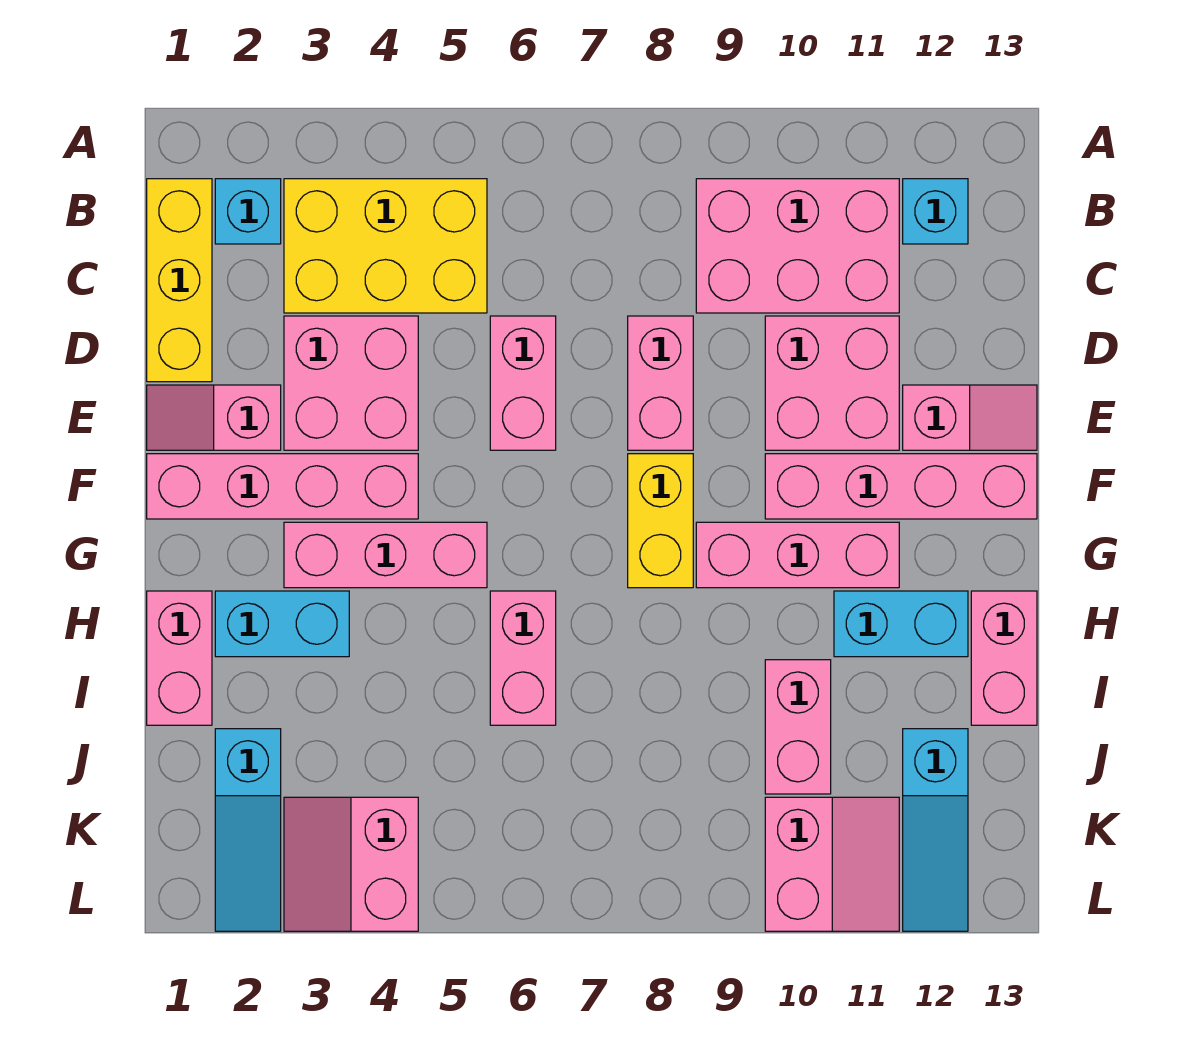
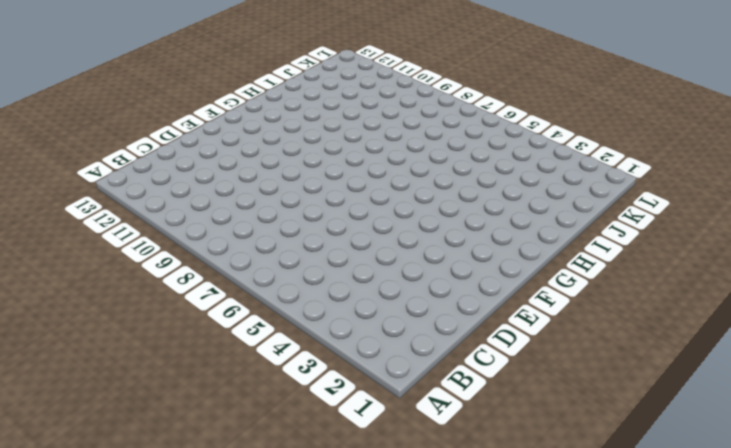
none -> yellow 1x3 brick [147,179,212,382]
none -> cyan 1x1 brick [215,179,281,244]
none -> yellow 2x3 brick [284,179,487,313]

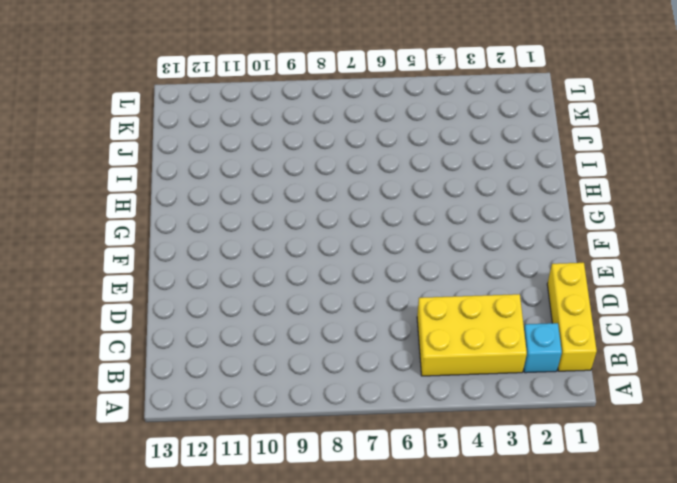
none -> pink 2x3 brick [696,179,899,313]
none -> cyan 1x1 brick [903,179,968,244]
none -> pink 2x2 brick [284,316,418,450]

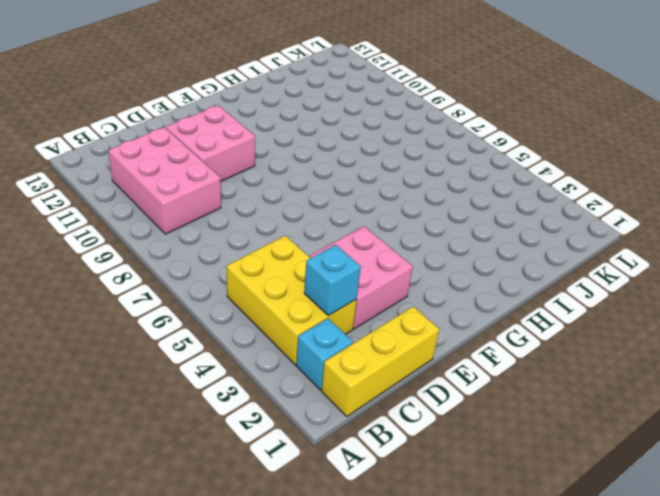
cyan 1x1 brick [304,245,361,316] -> cyan 1x1 brick moved to [903,179,968,244]
none -> pink 1x2 brick [490,316,556,450]
none -> pink 1x2 brick [628,316,693,450]
none -> pink 1x2 slope [147,385,281,450]

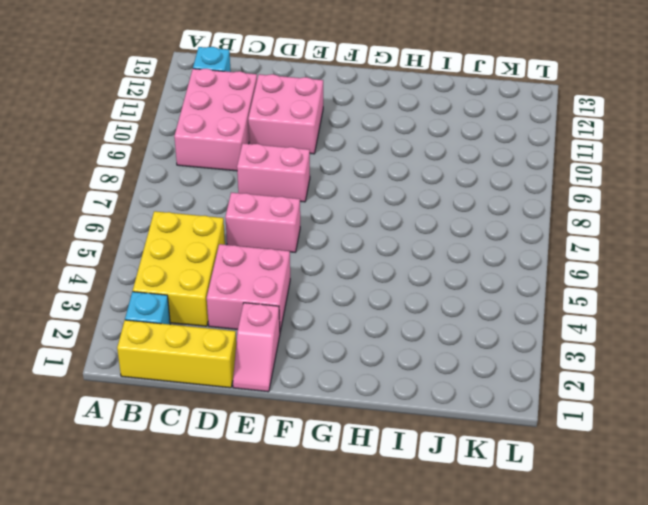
none -> pink 1x2 slope [903,385,1037,450]
none -> pink 1x4 brick [147,454,418,519]
none -> yellow 1x2 brick [628,454,693,588]

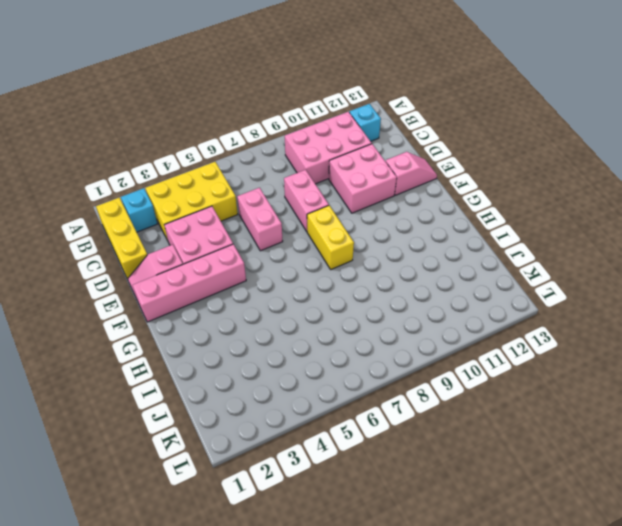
none -> pink 1x4 brick [765,454,1037,519]
none -> pink 1x3 brick [284,522,487,588]
none -> pink 1x3 brick [696,522,899,588]

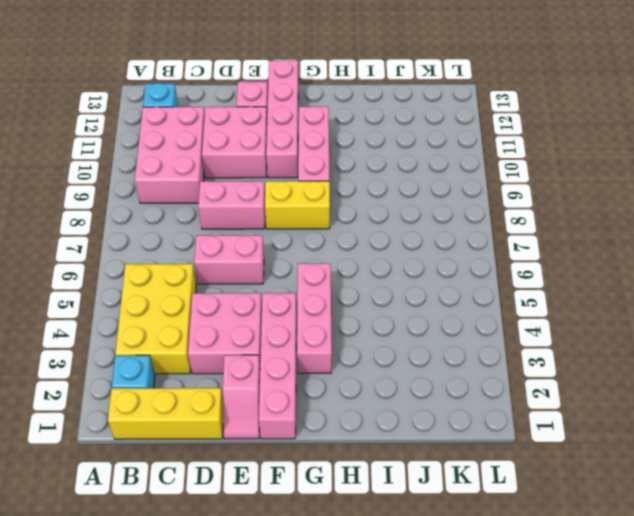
none -> pink 1x2 brick [147,591,212,725]
none -> cyan 1x2 brick [215,591,349,657]
none -> pink 1x2 brick [490,591,556,725]

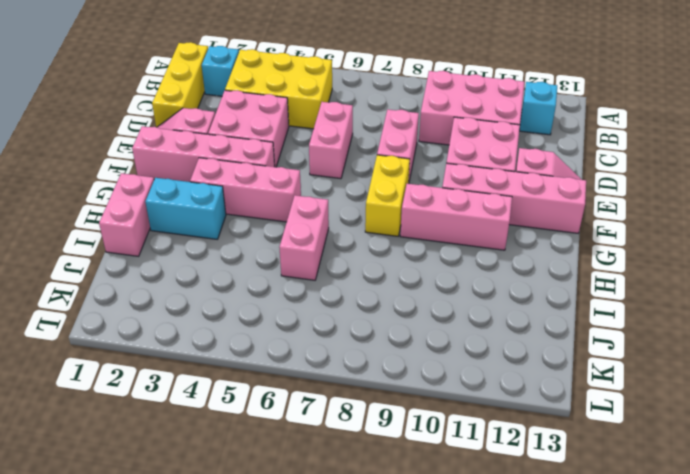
none -> cyan 1x2 brick [834,591,968,657]
none -> pink 1x2 brick [971,591,1037,725]
none -> pink 1x2 brick [765,660,831,794]

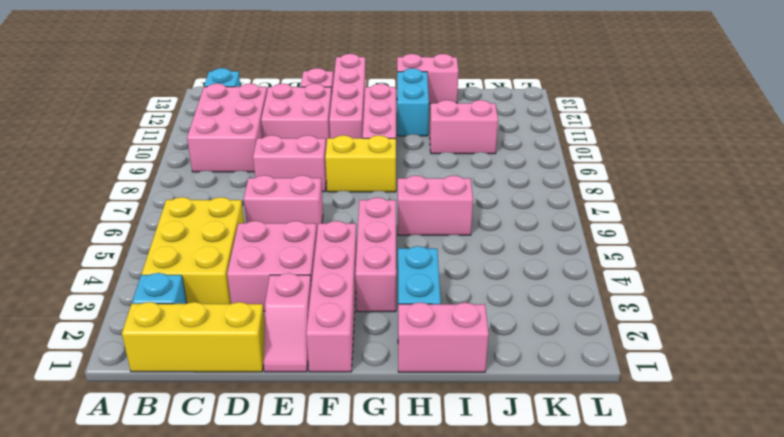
none -> cyan 1x3 slope [215,729,281,931]
none -> cyan 1x3 slope [903,729,968,931]
none -> pink 2x2 slope [284,797,418,931]

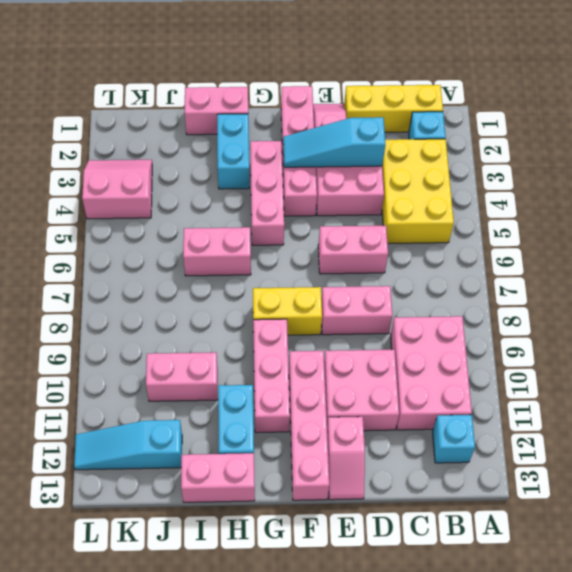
cyan 1x3 slope [283,117,386,167] -> cyan 1x3 slope moved to [215,729,281,931]
none -> pink 2x2 slope [765,797,899,931]

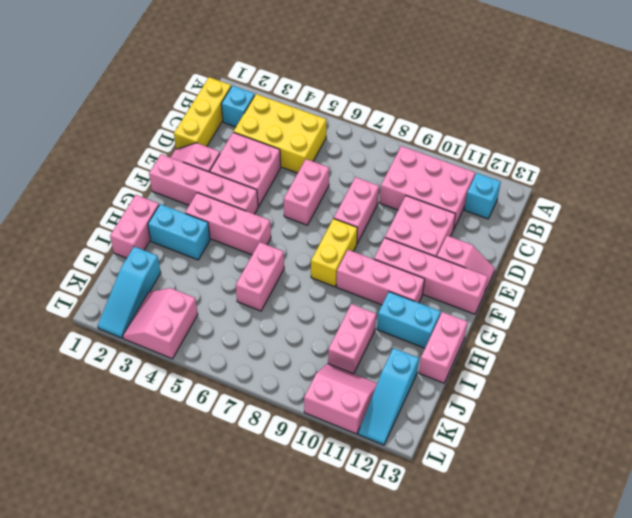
pink 2x2 slope [304,364,377,434] -> pink 2x2 slope turned to [765,797,899,931]

